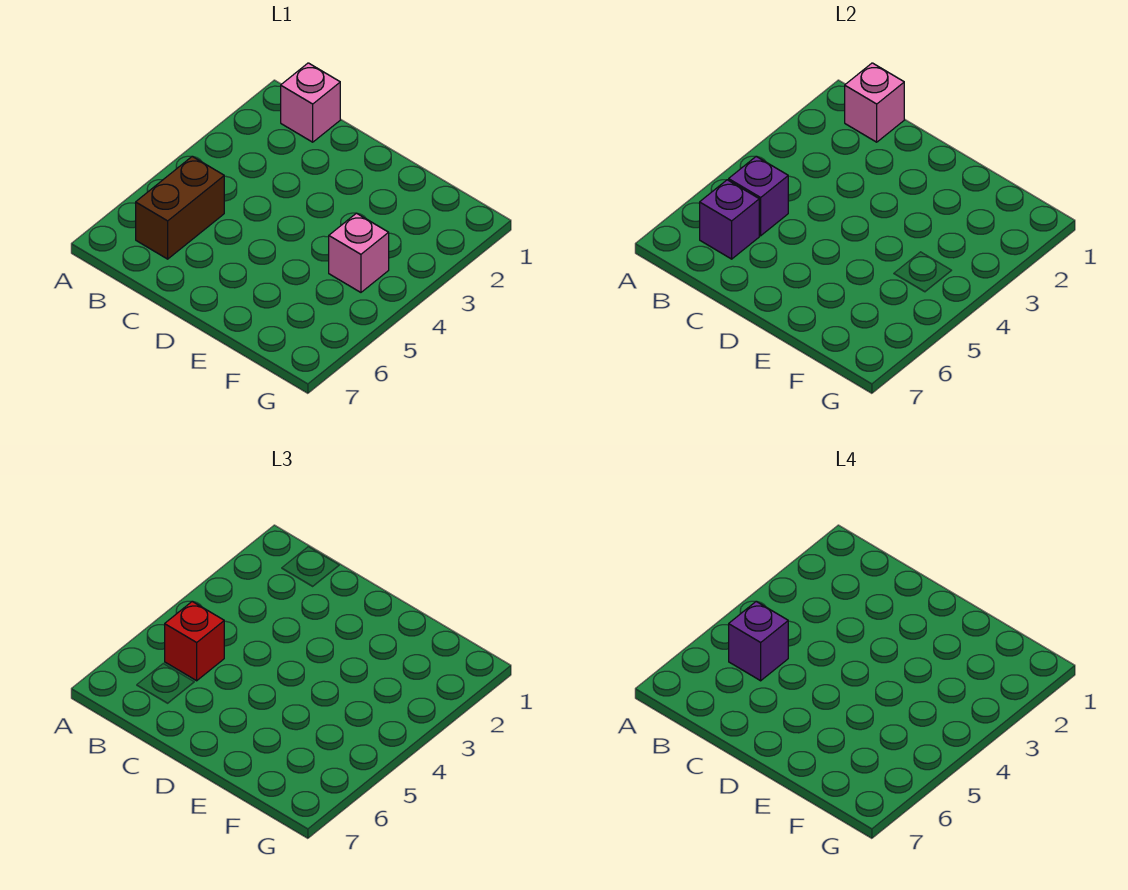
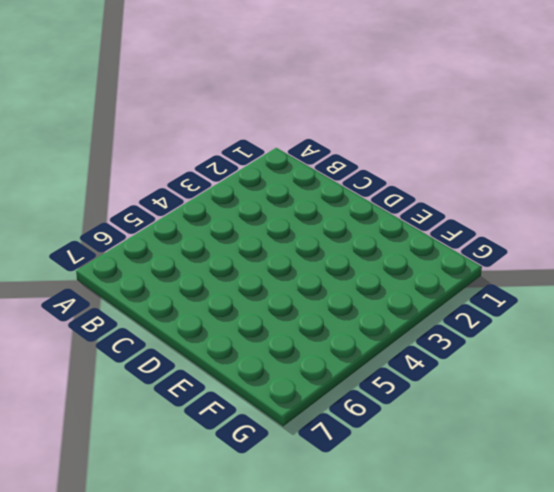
none -> pink 1x1 brick [281,63,340,142]
none -> brown 1x2 brick [136,156,224,259]

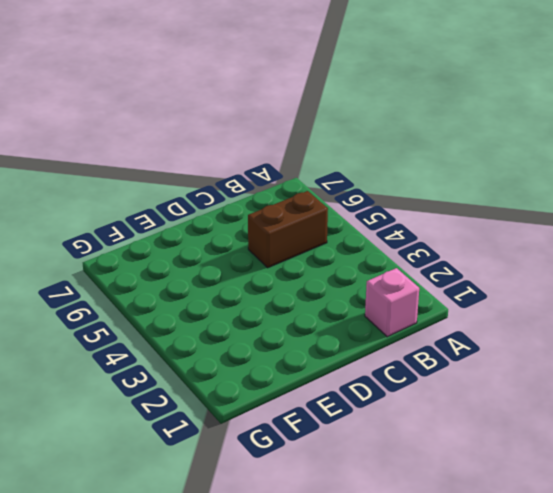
brown 1x2 brick [248,191,328,268] -> brown 1x2 brick turned to [136,156,224,259]
none -> pink 1x1 brick [329,213,389,292]
none -> pink 1x1 brick [845,63,904,142]

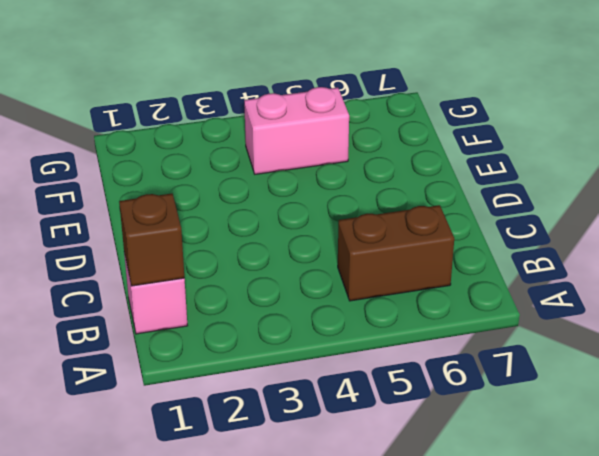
brown 1x1 brick [119,194,184,286] -> pink 1x1 brick [845,63,904,142]
pink 1x2 brick [244,87,349,174] -> pink 1x1 brick [329,213,389,292]
none -> purple 1x1 brick [729,156,788,236]
none -> purple 1x1 brick [700,180,759,259]

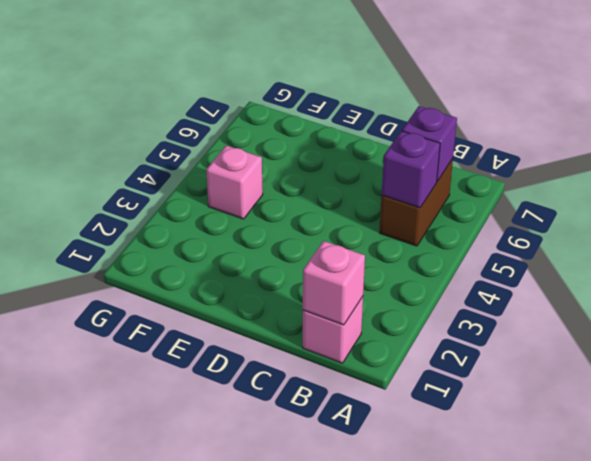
none -> red 1x1 brick [165,601,224,681]
none -> purple 1x1 brick [729,601,788,681]

